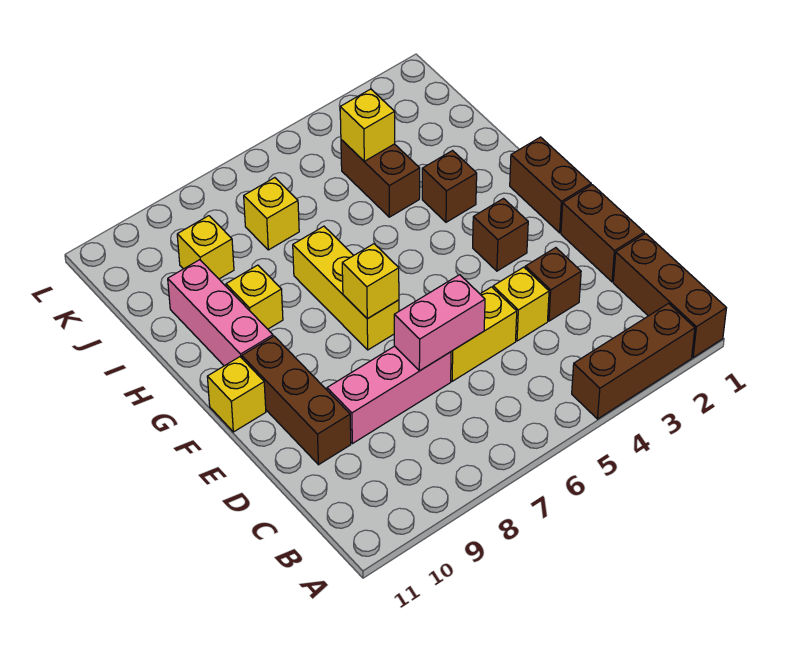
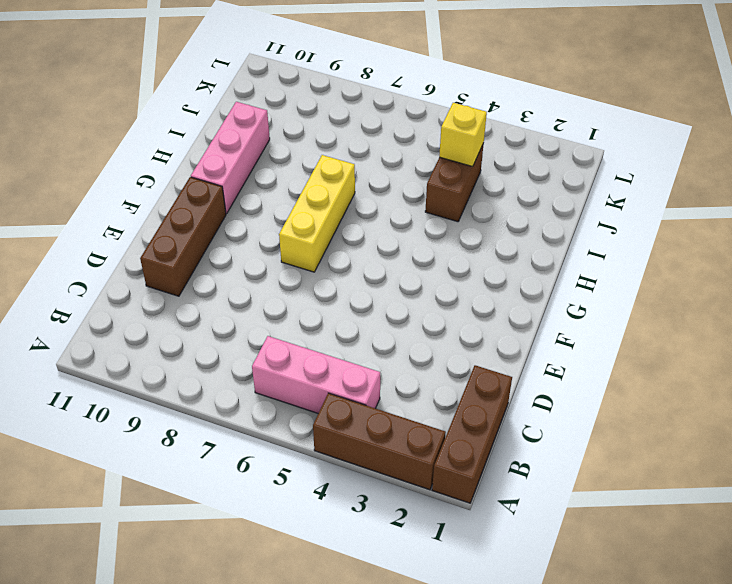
pink 1x3 brick [252,336,380,413] -> pink 1x3 brick moved to [327,346,451,444]
none -> brown 1x2 brick [561,185,644,282]
none -> brown 1x1 brick [525,248,581,321]
none -> yellow 1x1 brick [493,267,549,341]

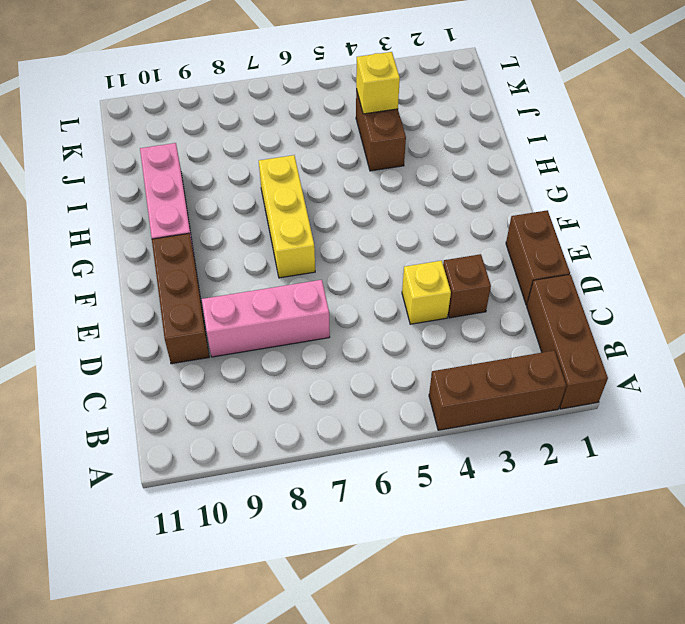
none -> yellow 1x2 brick [451,287,517,381]
none -> brown 1x2 brick [510,137,591,233]
none -> brown 1x1 brick [473,199,528,271]

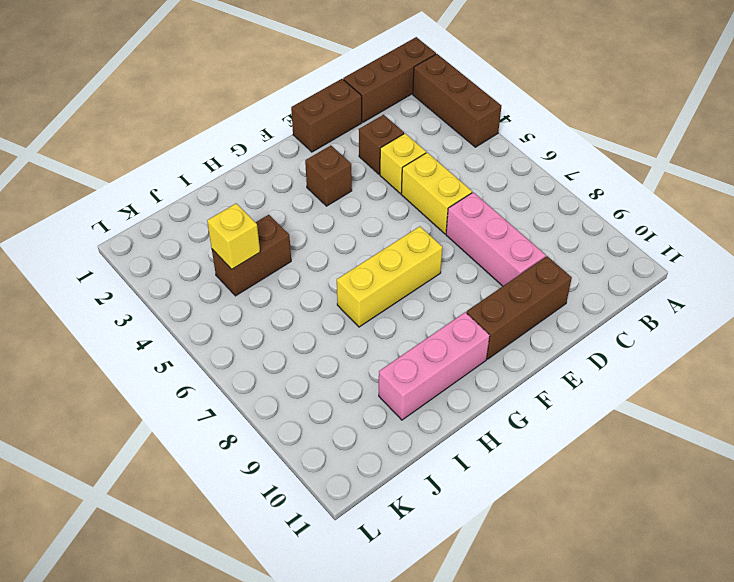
none -> brown 1x2 brick [510,137,591,233]
none -> yellow 1x1 brick [207,357,266,432]
none -> brown 1x1 brick [422,151,477,222]

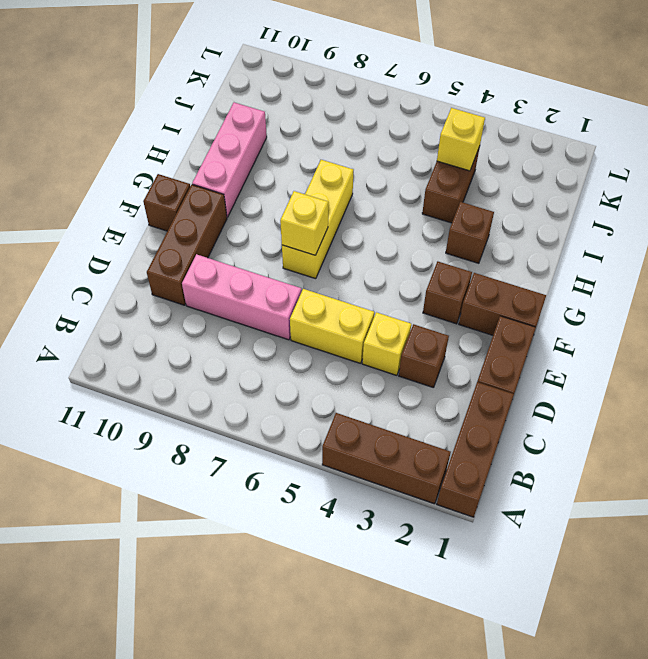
brown 1x2 brick [459,273,546,335] -> brown 1x2 brick turned to [510,137,591,233]
brown 1x1 brick [143,174,190,231] -> yellow 1x1 brick [207,357,266,432]
none -> yellow 1x1 brick [226,265,283,329]
none -> yellow 1x1 brick [244,178,299,250]
none -> yellow 1x1 brick [177,216,234,279]

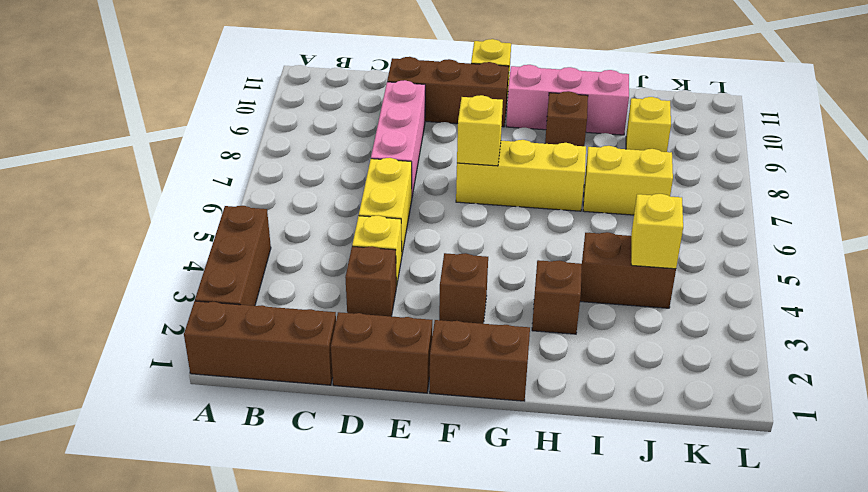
brown 1x1 brick [545,91,588,146] -> yellow 1x1 brick [226,265,283,329]
yellow 1x2 brick [583,146,673,215] -> yellow 1x1 brick [244,178,299,250]
none -> pink 1x2 brick [394,275,485,371]

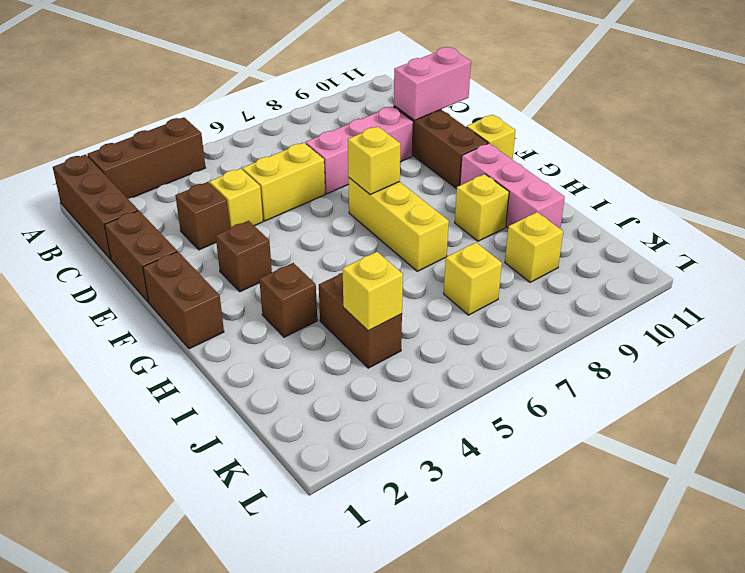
pink 1x2 brick [394,47,471,120] -> pink 1x2 brick moved to [394,275,485,371]

